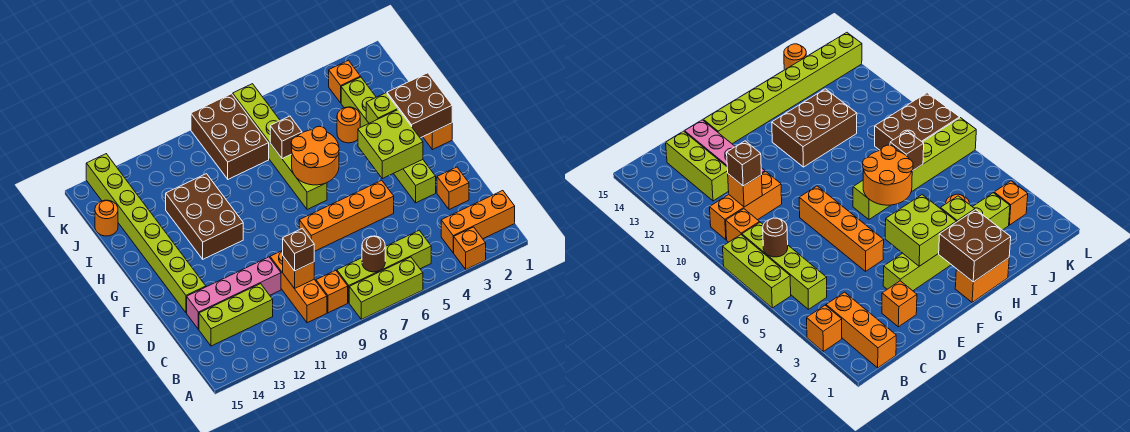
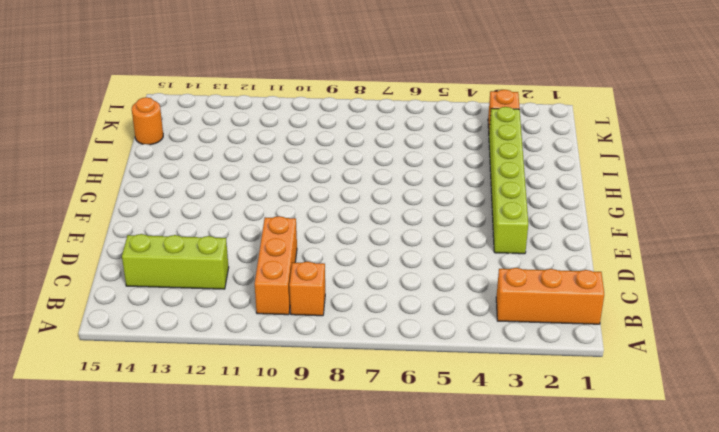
none -> orange 1x1 brick [454,227,486,269]
none -> lime 1x3 brick [349,257,423,319]
none -> lime 1x4 brick [337,230,431,303]

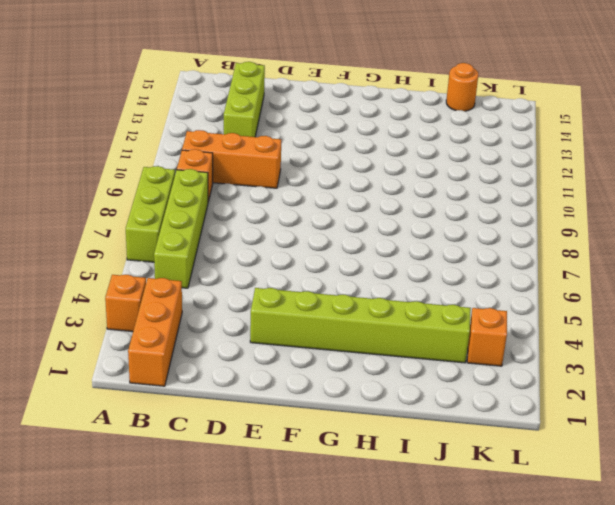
none -> orange 1x1 brick [437,167,469,210]
none -> pink 1x4 brick [187,257,281,329]
none -> orange 1x4 brick [299,180,394,251]

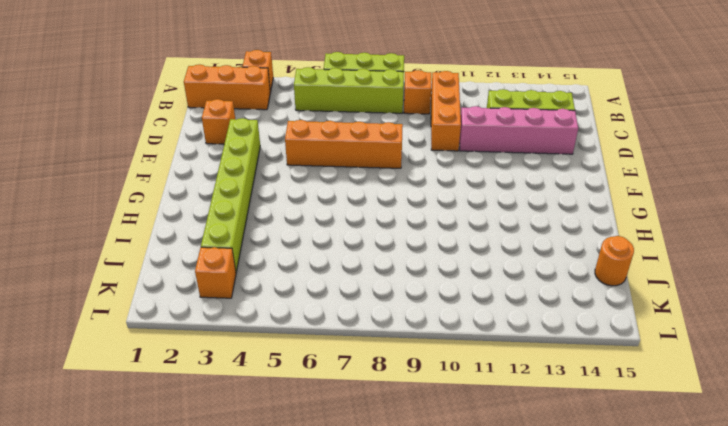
none -> lime 1x8 brick [86,154,206,313]
none -> orange 1x2 brick [423,123,452,150]
none -> lime 1x6 brick [233,84,327,210]

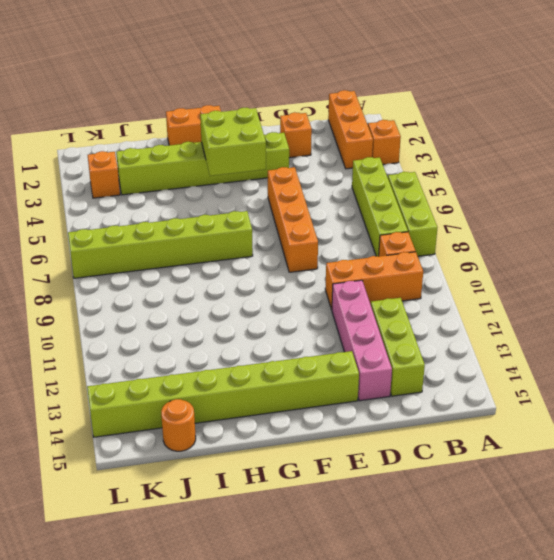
none -> brown 2x3 brick [166,174,243,259]
none -> orange 1x1 round brick [337,107,360,143]
none -> brown 2x3 brick [191,94,269,179]

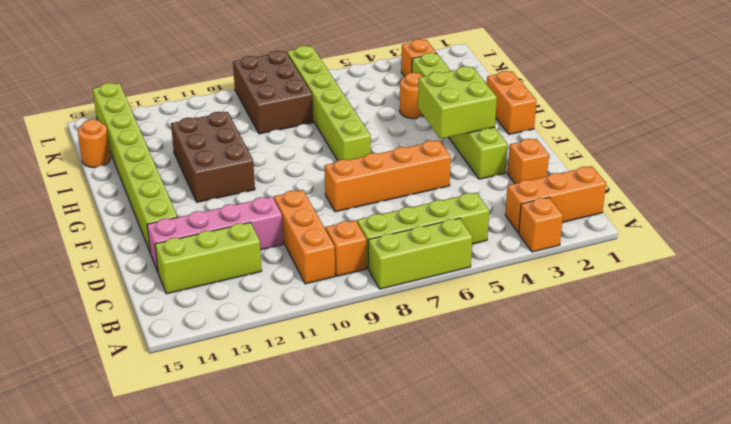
none -> brown 1x1 round brick [362,236,385,272]
none -> orange 1x1 brick [283,257,314,289]
none -> brown 2x2 brick [387,73,452,138]

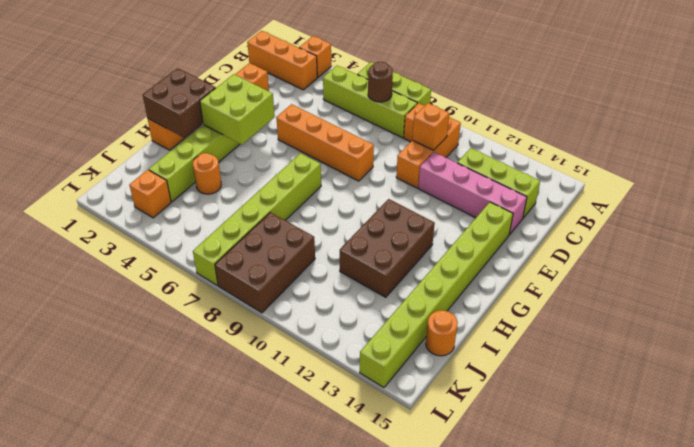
none -> orange 2x2 round brick [291,126,339,185]
none -> lime 1x1 brick [366,93,398,123]
none -> brown 1x1 brick [270,116,302,159]

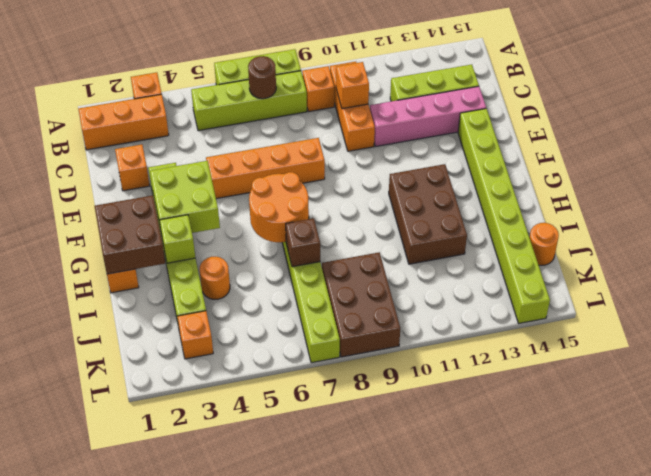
none -> brown 1x1 brick [283,228,314,271]

